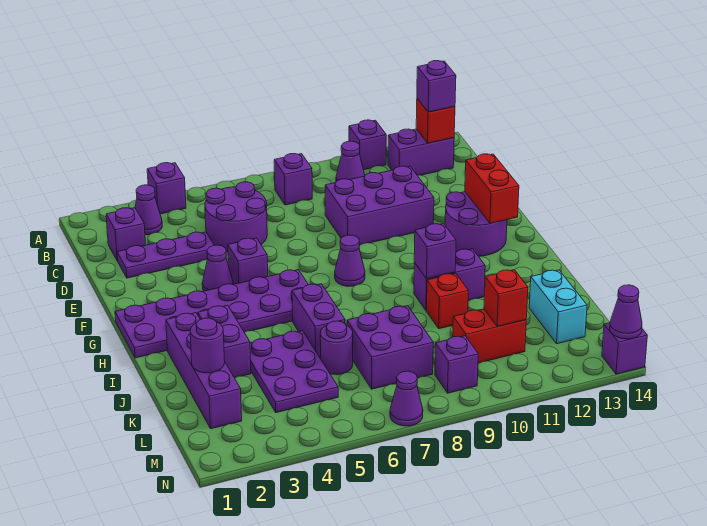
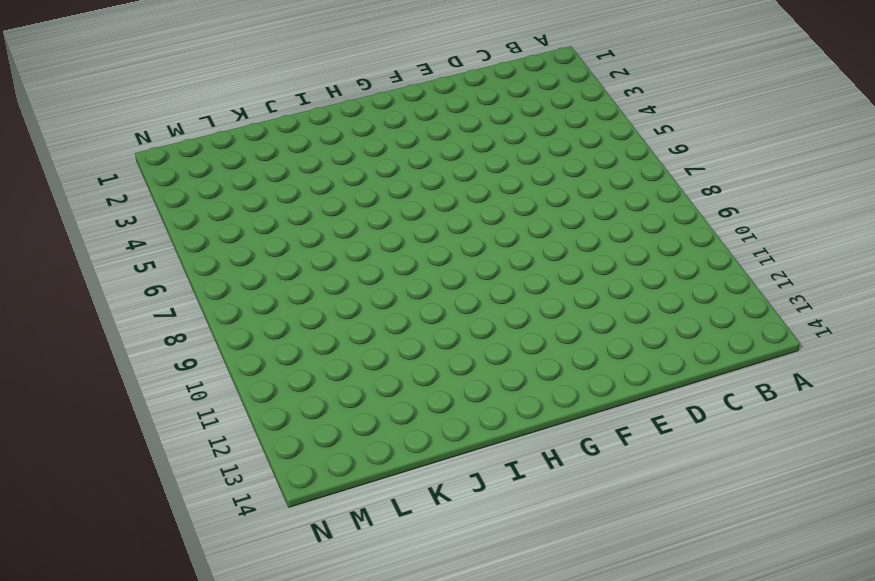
none -> purple 1x1 brick [147,163,186,214]
none -> purple 1x1 brick [349,120,386,170]
none -> purple 1x1 cone [135,185,162,235]
none -> purple 1x1 brick [274,154,312,205]

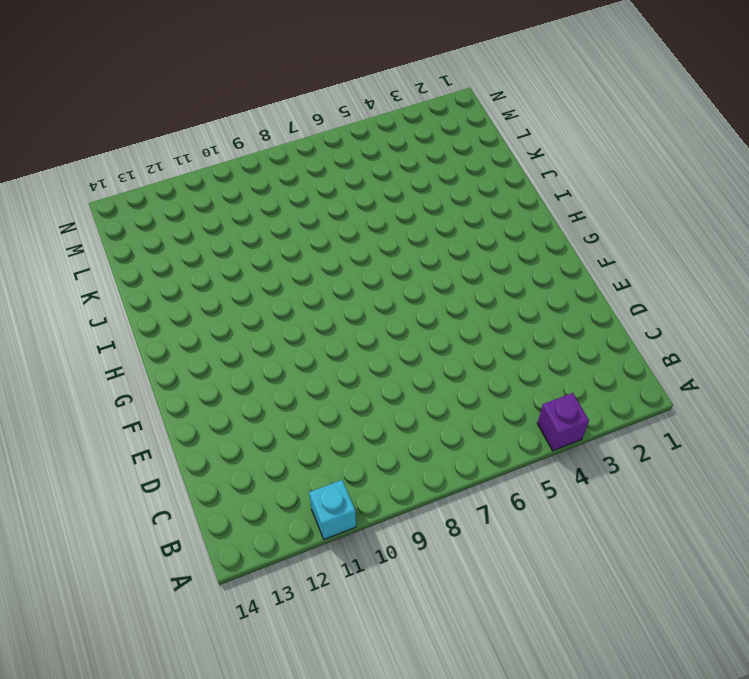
cyan 1x1 brick [309,480,356,539] -> purple 1x1 brick [349,120,386,170]
none -> purple 1x1 cone [135,185,162,235]
none -> purple 1x1 brick [274,154,312,205]
none -> purple 1x1 cone [336,141,365,182]
none -> purple 1x2 brick [388,129,454,175]

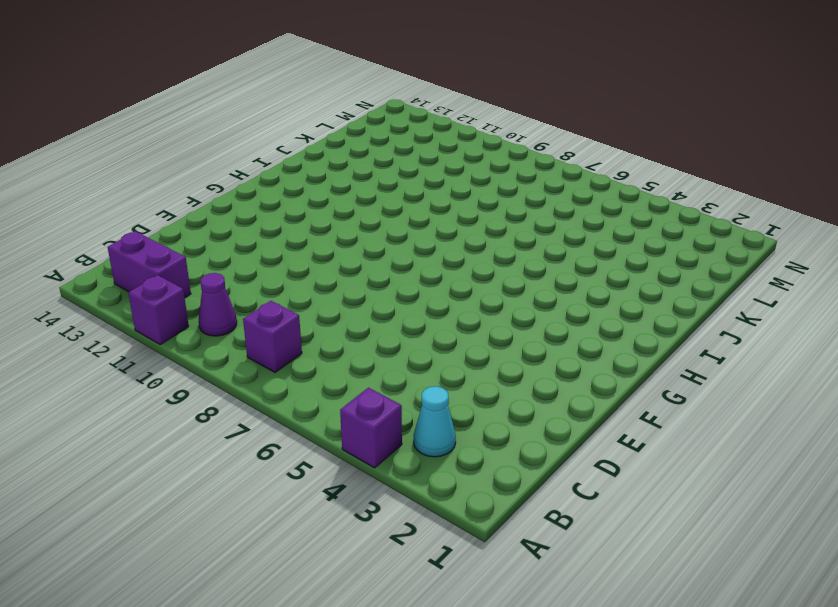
cyan 1x1 cone [414,386,456,457] -> purple 1x1 cone [135,185,162,235]
none -> purple 1x1 brick [106,208,146,261]
none -> purple 2x2 round brick [205,182,267,252]
none -> purple 1x3 plate [117,232,214,278]
none -> purple 2x3 brick [325,166,434,245]

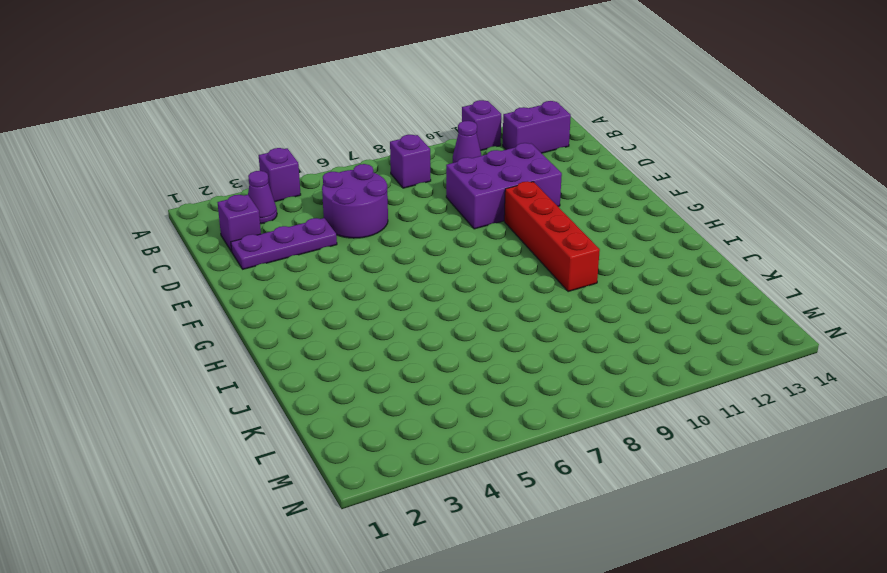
red 1x4 brick [504,181,600,292] -> purple 1x2 brick [414,249,485,310]
none -> purple 1x1 cone [202,245,233,291]
none -> purple 1x1 brick [228,238,268,284]
none -> purple 2x2 round brick [445,192,507,256]
none -> purple 2x6 plate [115,270,308,358]

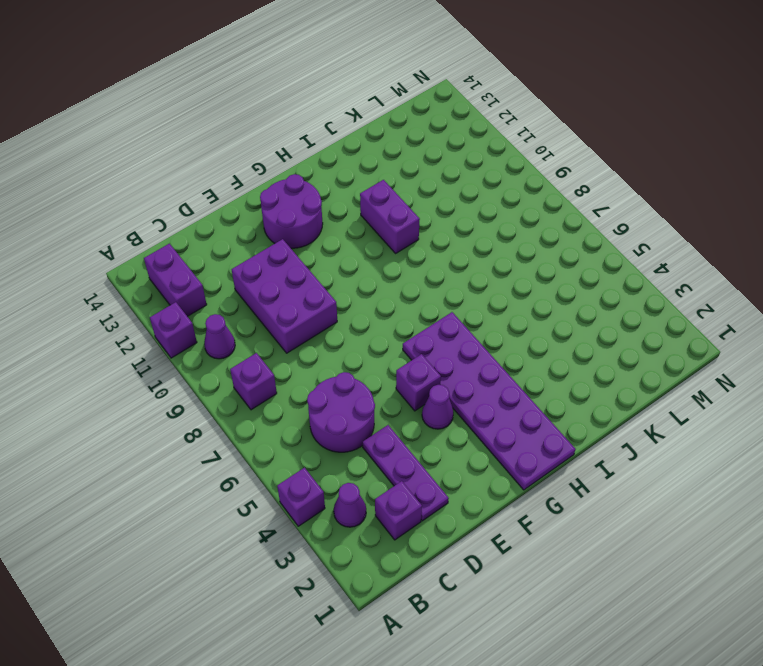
none -> purple 1x1 cone [335,235,365,286]
none -> purple 1x4 brick [166,313,242,429]
none -> purple 1x2 brick [198,305,251,378]
none -> purple 1x2 brick [292,284,345,357]

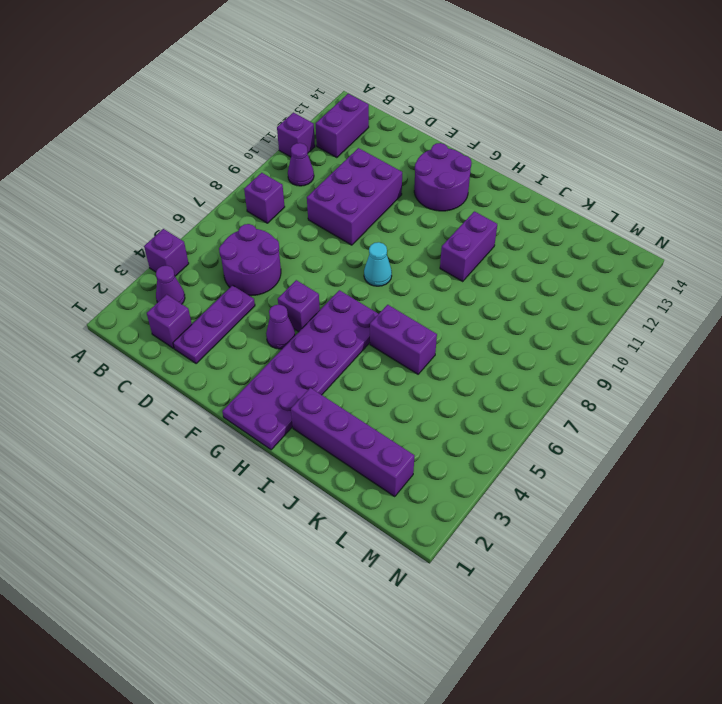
cyan 1x1 cone [364,242,392,286] -> purple 1x1 cone [335,235,365,286]
none -> purple 1x2 brick [198,305,251,378]
none -> purple 2x3 plate [250,331,338,413]
none -> red 1x1 brick [426,273,468,329]
none -> purple 1x1 round brick [320,321,353,375]

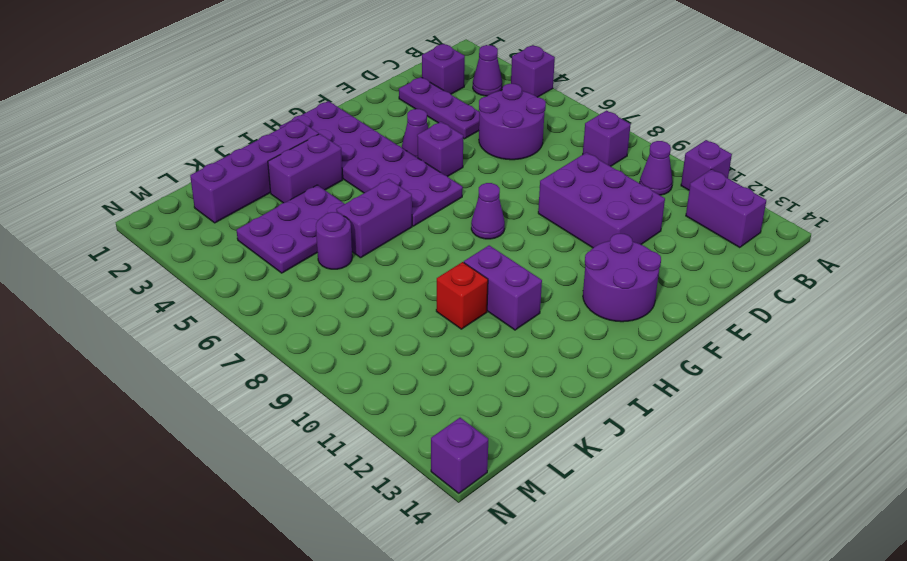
none -> purple 2x2 brick [347,306,433,389]
none -> cyan 1x2 brick [529,270,587,344]
none -> red 1x2 brick [453,309,526,363]
none -> purple 1x1 brick [435,336,478,393]

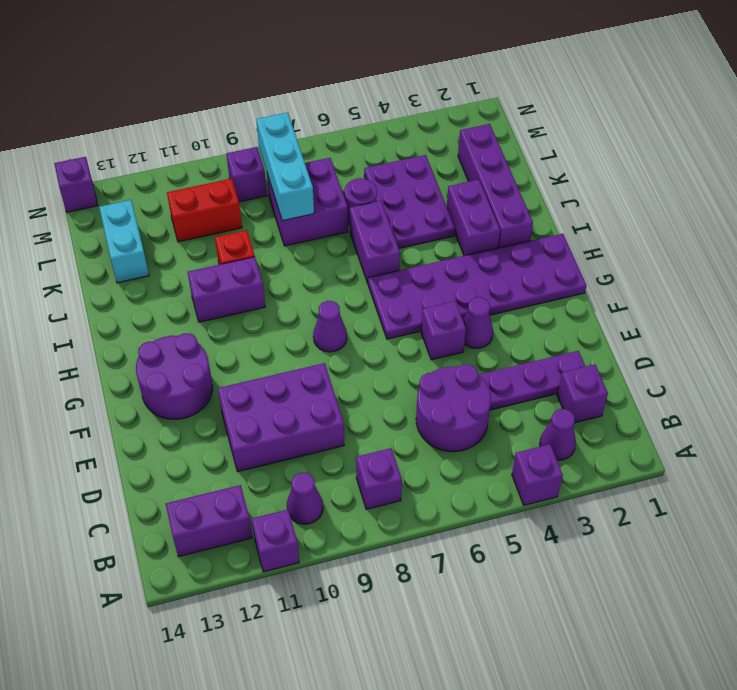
cyan 1x3 brick [256,113,314,221] -> none
none -> purple 1x1 cone [390,371,423,426]
none -> red 1x1 brick [416,99,455,143]
none -> red 1x2 brick [465,154,519,223]
none -> purple 1x1 brick [414,224,456,279]

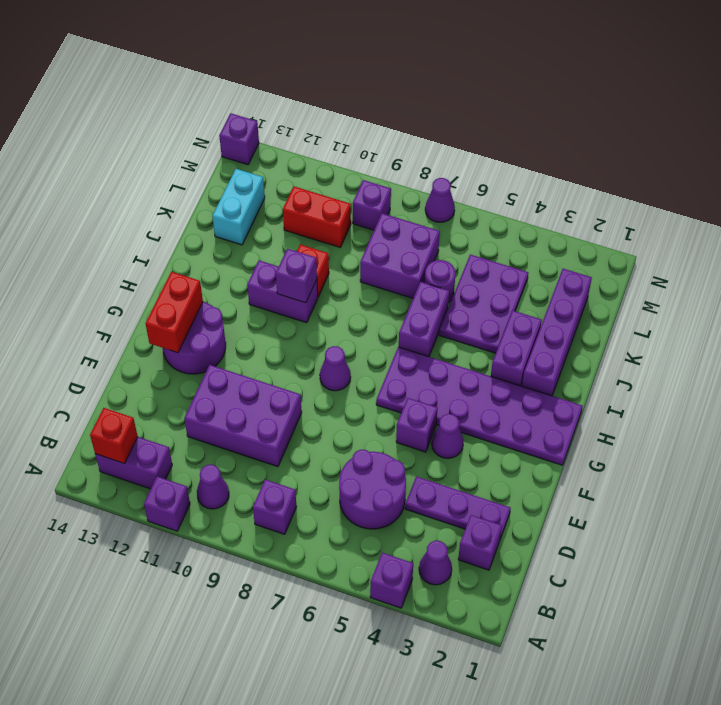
none -> purple 1x1 round brick [190,318,225,373]
none -> red 1x1 brick [484,270,528,327]
none -> purple 1x1 cone [610,285,642,339]
none -> purple 1x1 brick [417,61,456,112]

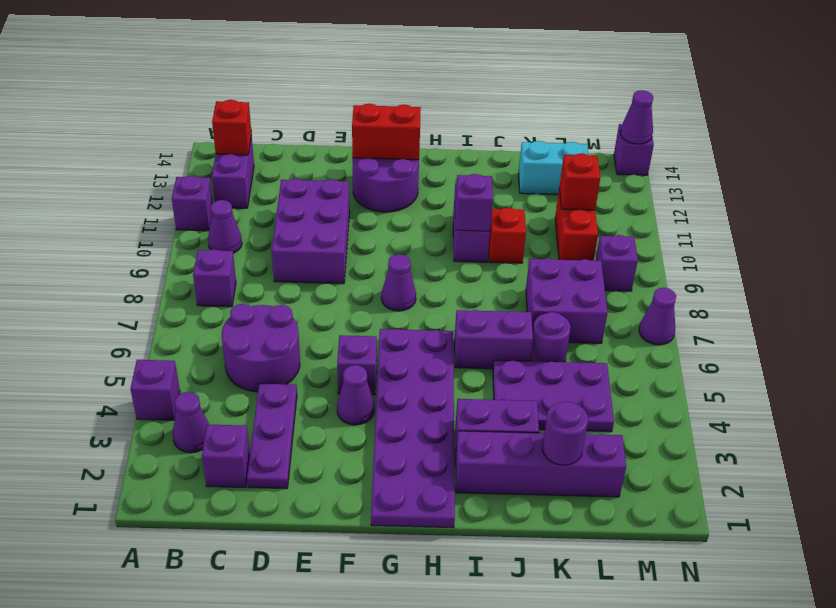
none -> purple 1x1 brick [417,61,456,112]

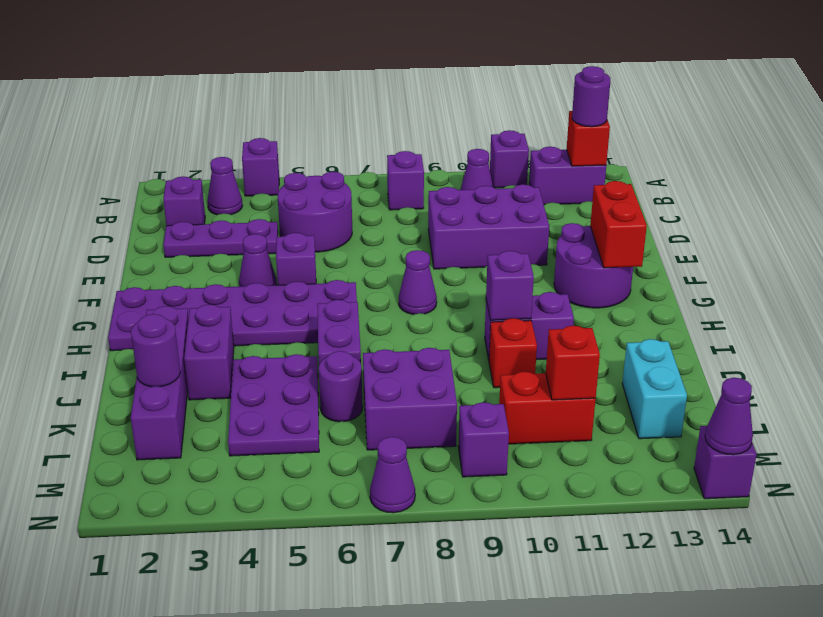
purple 1x1 round brick [572,66,610,127] -> purple 1x1 brick [417,61,456,112]

